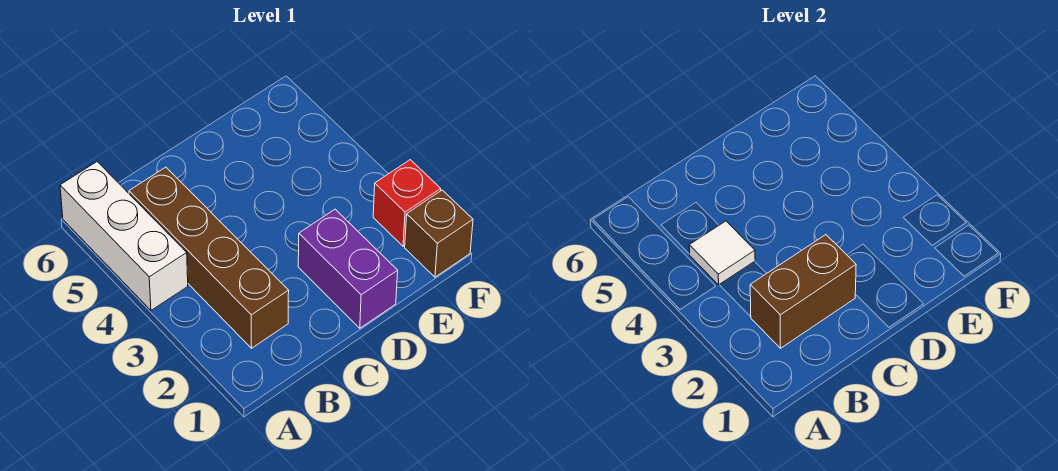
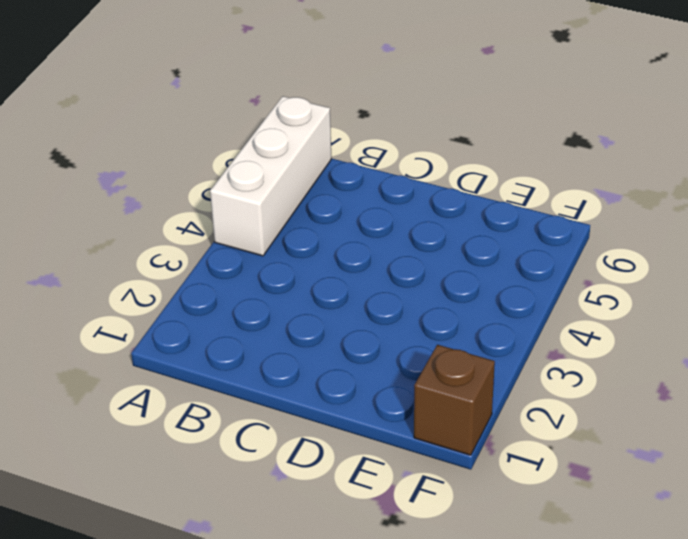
none -> brown 1x4 brick [129,167,289,348]
none -> purple 1x2 brick [298,209,398,328]

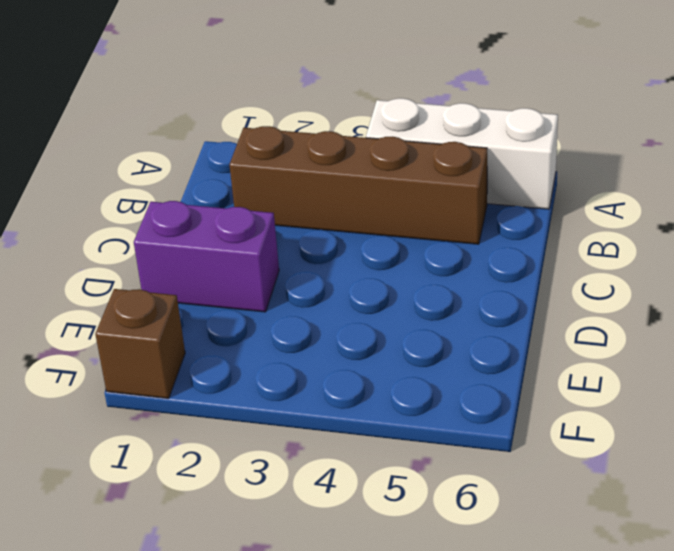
none -> red 1x1 brick [373,160,441,246]
none -> brown 1x2 brick [750,235,856,348]

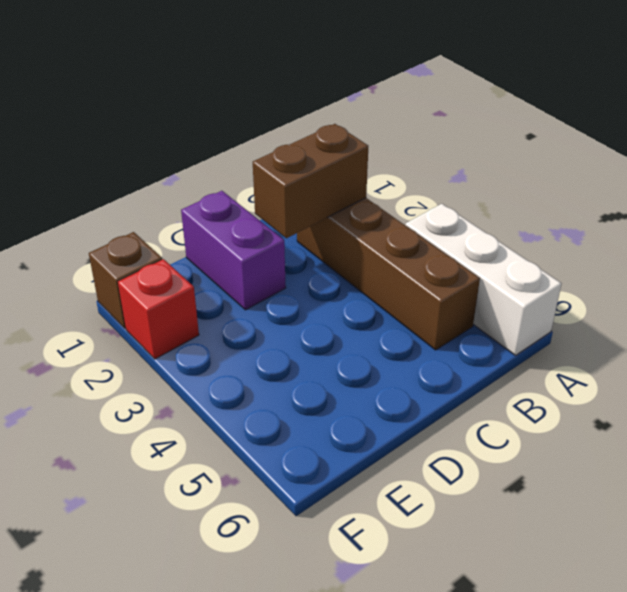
none -> white 1x1 tile [689,221,755,285]

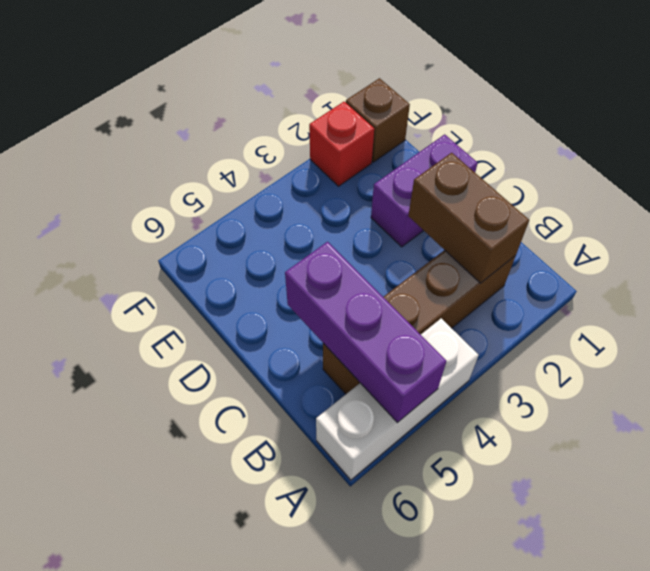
purple 1x3 brick [285,242,446,423] -> none
none -> white 1x1 tile [689,221,755,285]

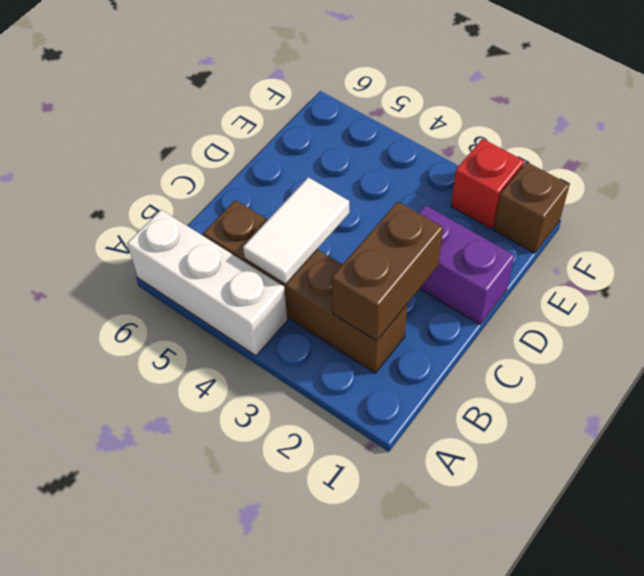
white 1x2 tile [243,177,349,284] -> white 1x1 tile [689,221,755,285]

